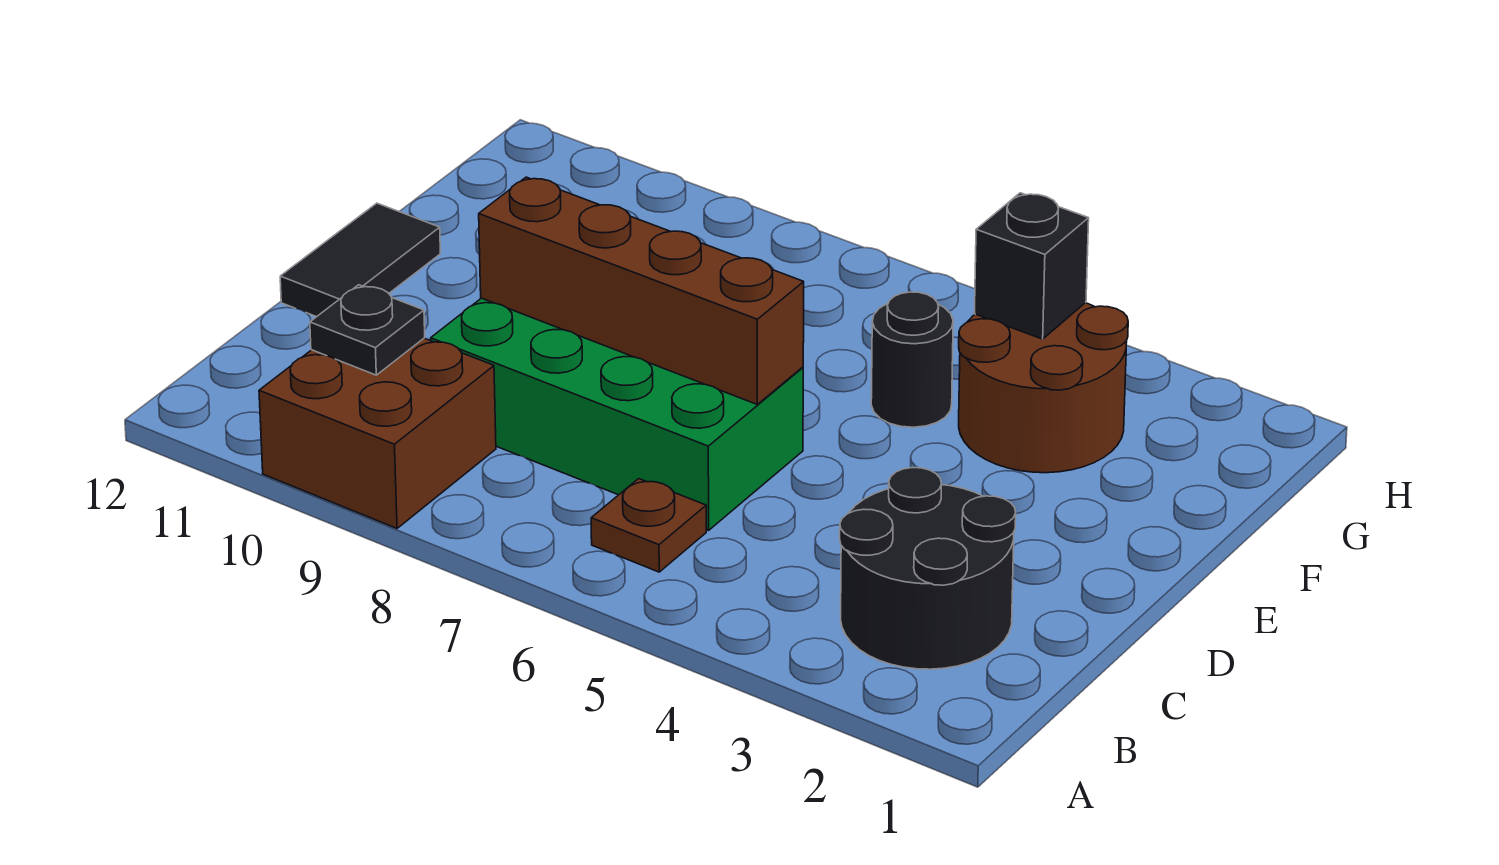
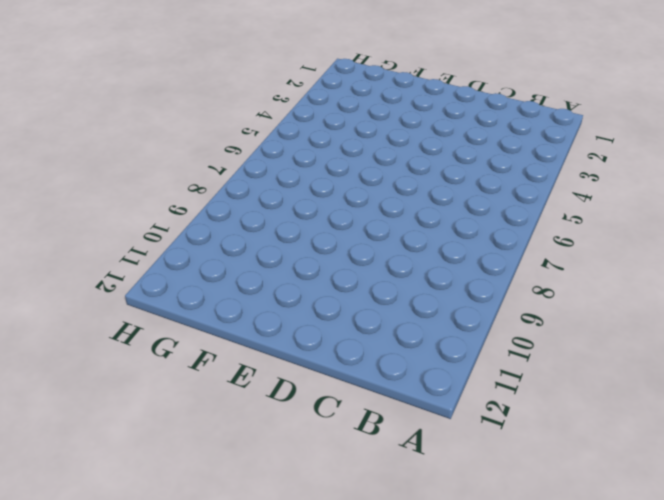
none -> brown 2x2 brick [259,338,496,528]
none -> black 2x2 round brick [840,468,1016,669]

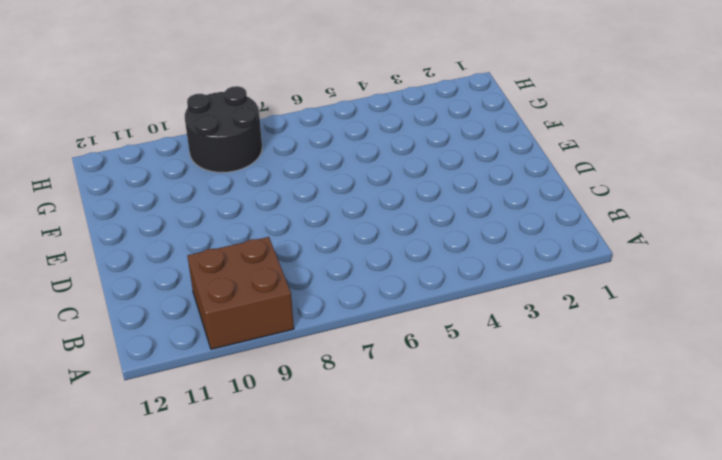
black 2x2 round brick [185,86,262,172] -> black 2x2 round brick moved to [840,468,1016,669]
none -> brown 1x1 plate [591,479,706,572]
none -> green 2x4 brick [431,298,803,530]

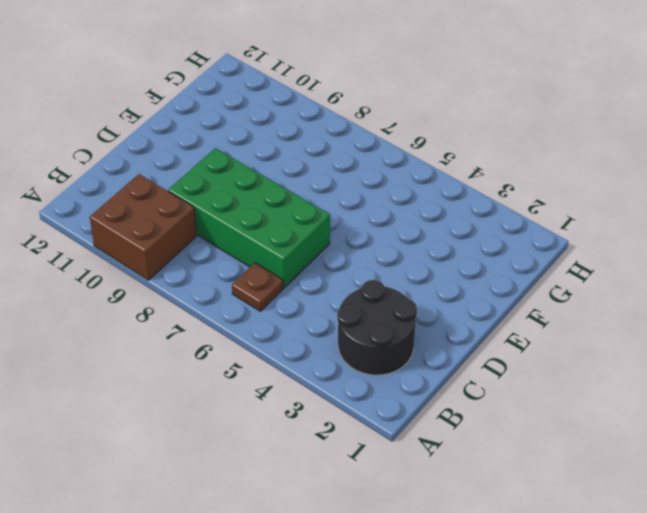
none -> black 1x2 tile [280,203,440,317]
none -> brown 2x2 round brick [959,303,1128,473]

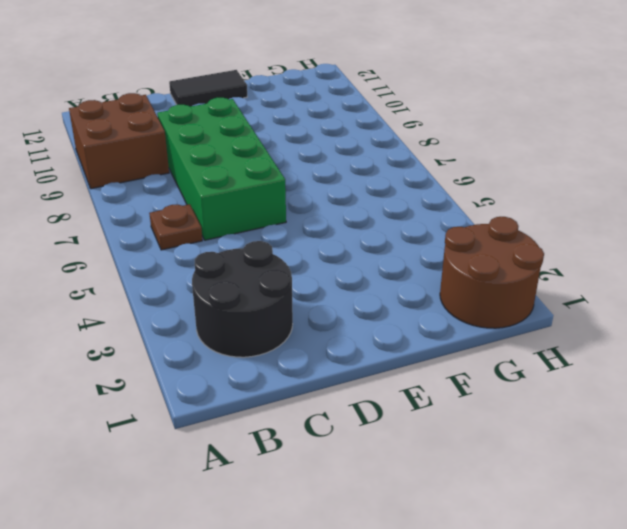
brown 2x2 round brick [440,217,544,328] -> brown 2x2 round brick moved to [959,303,1128,473]
none -> black 1x1 round brick [871,292,953,427]
none -> black 1x1 plate [310,285,425,375]

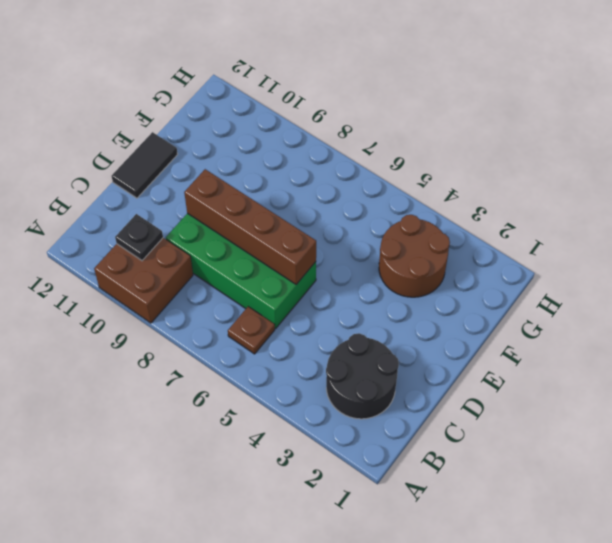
none -> black 1x1 round brick [871,292,953,427]
none -> black 1x1 brick [974,193,1089,339]

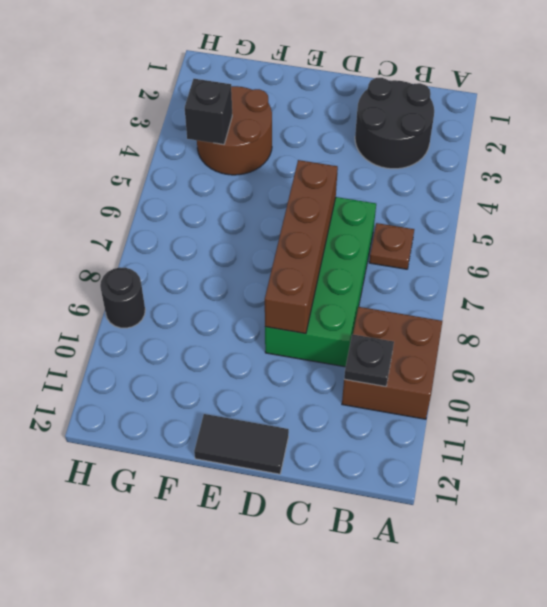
black 1x1 round brick [100,267,145,328] -> black 1x1 round brick moved to [871,292,953,427]

